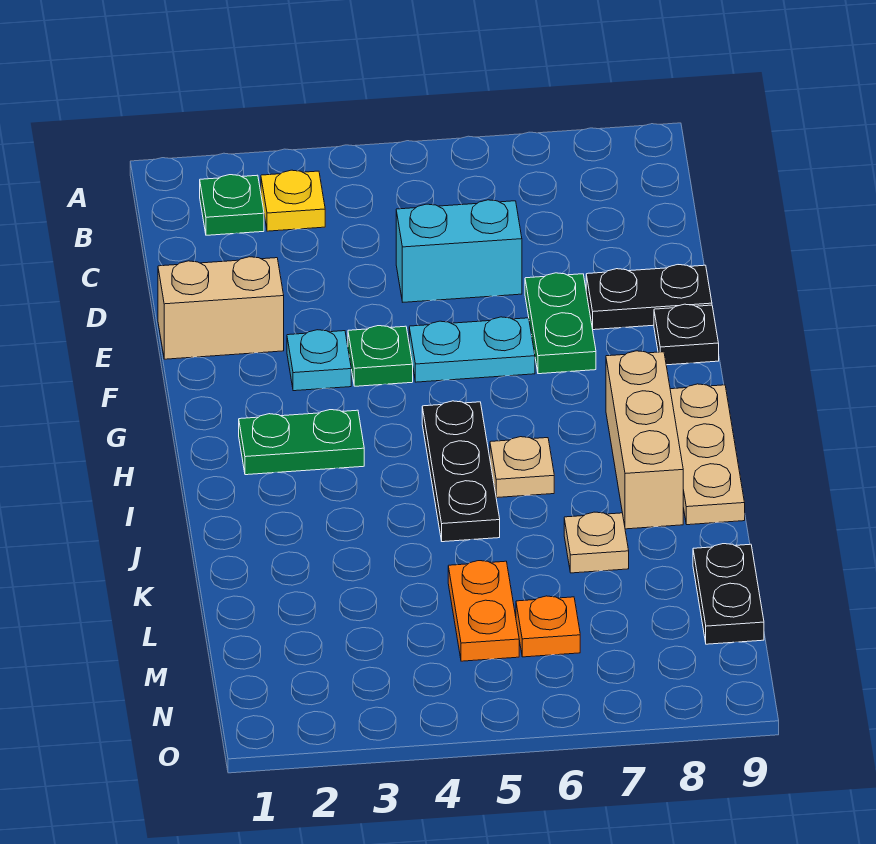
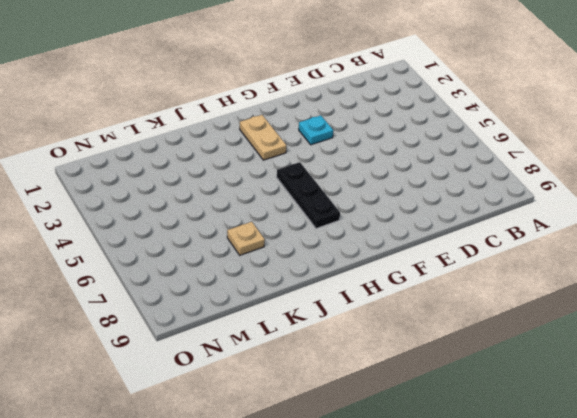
tan 1x2 plate [240,115,286,160] -> green 1x2 plate [239,410,364,475]
black 1x3 plate [277,162,340,228] -> black 1x3 plate turned to [422,401,500,542]
none -> green 1x1 plate [200,175,264,235]
none -> yellow 1x1 plate [261,170,325,231]
none -> cyan 1x2 brick [396,200,522,302]

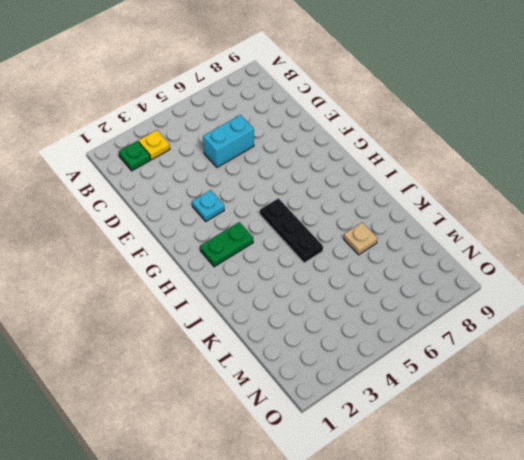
none -> tan 1x2 brick [158,257,284,359]
none -> green 1x2 plate [525,273,596,374]
none -> black 1x2 plate [586,265,712,330]

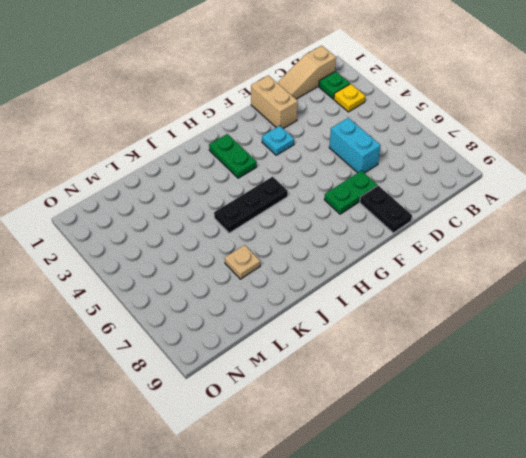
tan 1x3 slope [278,46,336,99] -> none
none -> green 1x1 plate [348,326,413,386]
none -> cyan 1x2 plate [409,317,535,382]
none -> black 1x1 plate [654,304,719,365]

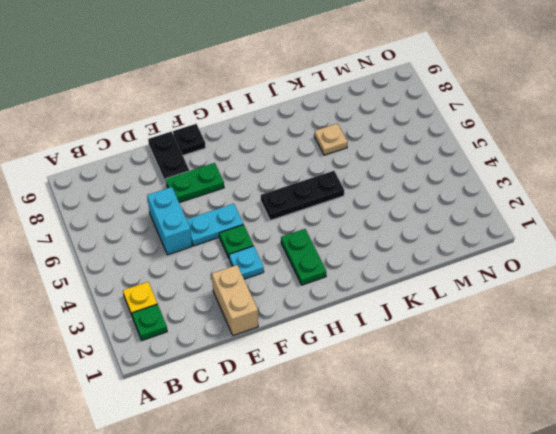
cyan 1x2 plate [186,204,243,246] -> cyan 1x2 plate turned to [409,317,535,382]
none -> tan 1x3 brick [606,351,683,529]
none -> tan 1x3 plate [670,384,745,525]
none -> tan 1x1 plate [490,437,554,498]

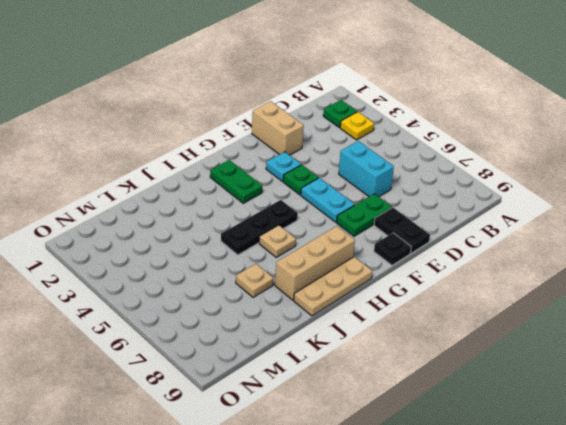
none -> orange 1x2 plate [448,561,519,661]
none -> black 1x2 plate [693,544,764,644]
none -> orange 1x1 plate [516,596,580,657]

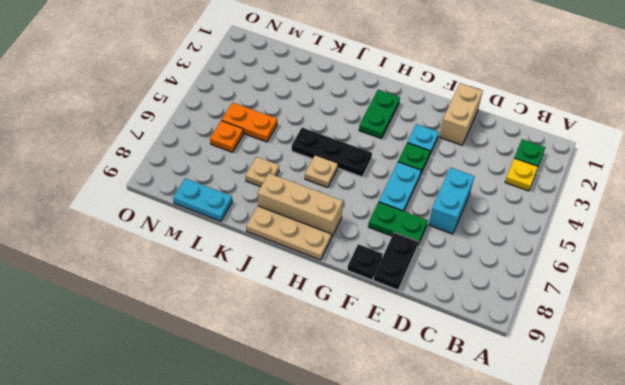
cyan 1x2 plate [173,178,232,221] -> black 1x2 plate [693,544,764,644]

